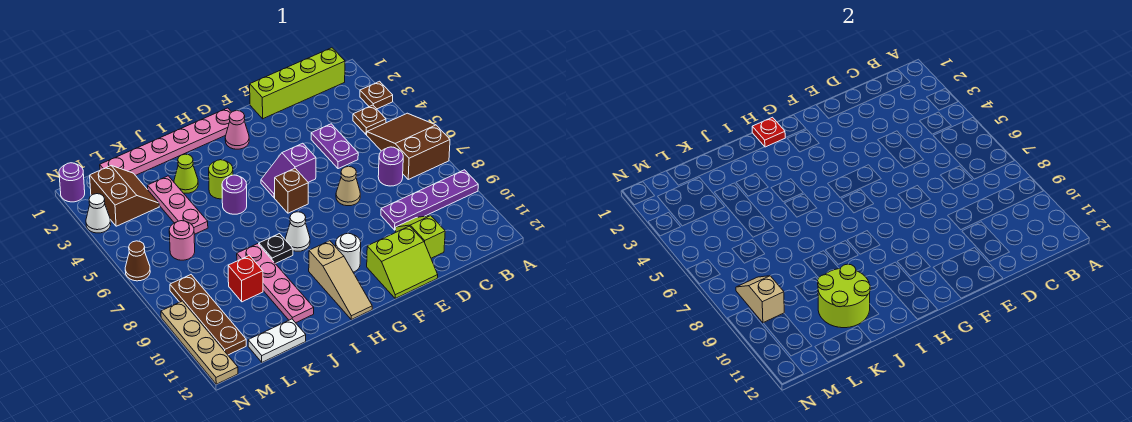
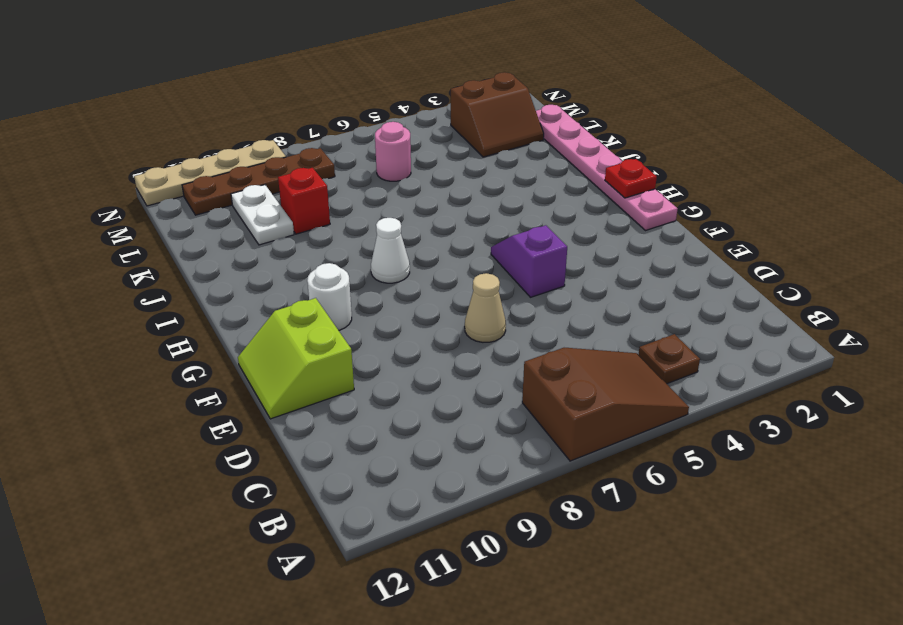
white 1x2 plate [231,185,294,245] -> white 1x2 plate moved to [248,319,306,362]
none -> brown 1x1 plate [360,81,393,109]
none -> purple 1x4 plate [381,170,478,230]
none -> lime 1x4 brick [250,48,345,119]
none -> purple 1x1 round brick [378,147,403,186]

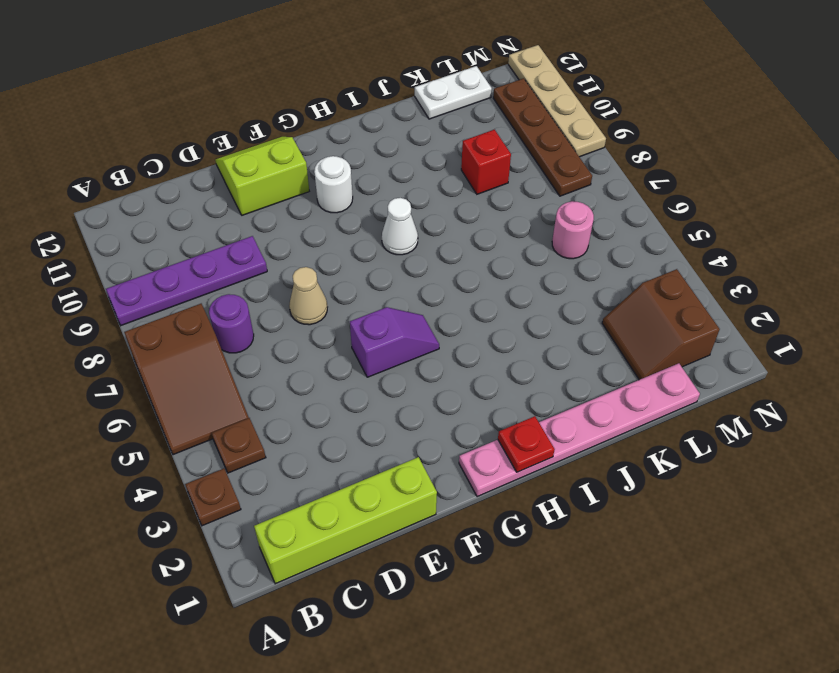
none -> purple 1x2 plate [311,124,358,169]
none -> lime 1x2 slope [395,216,445,258]
none -> pink 1x1 cone [225,111,249,149]
none -> brown 1x1 brick [275,168,308,213]

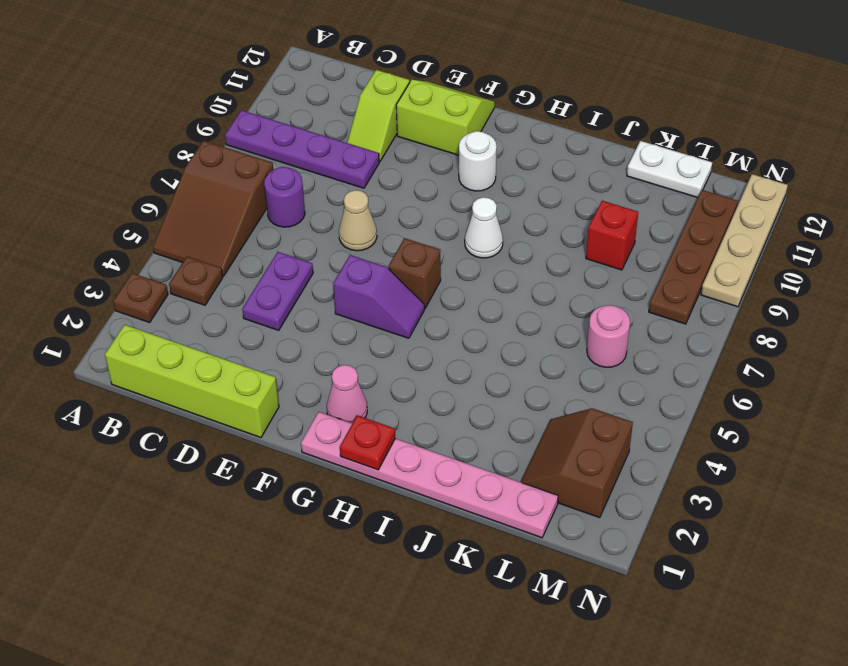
none -> tan 1x3 slope [309,241,372,320]
none -> lime 1x1 round brick [209,160,233,199]
none -> purple 1x1 round brick [222,175,247,214]
none -> black 1x1 plate [259,234,293,264]

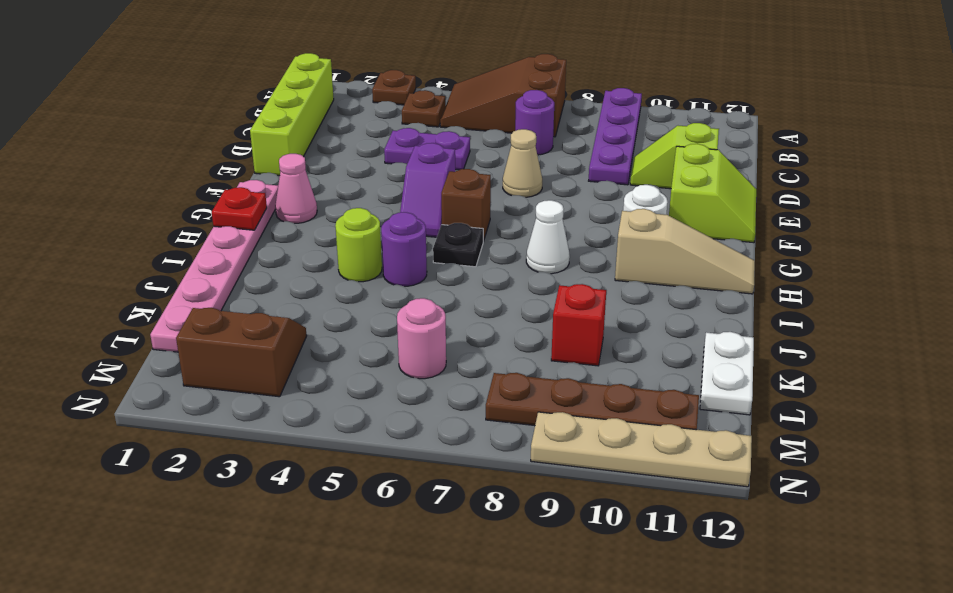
black 1x1 plate [433,223,483,267] -> black 1x1 plate moved to [259,234,293,264]
none -> lime 1x1 cone [174,154,198,193]
none -> pink 1x4 plate [237,244,314,323]
none -> pink 1x3 plate [148,176,208,234]
none -> purple 1x1 round brick [59,163,85,202]

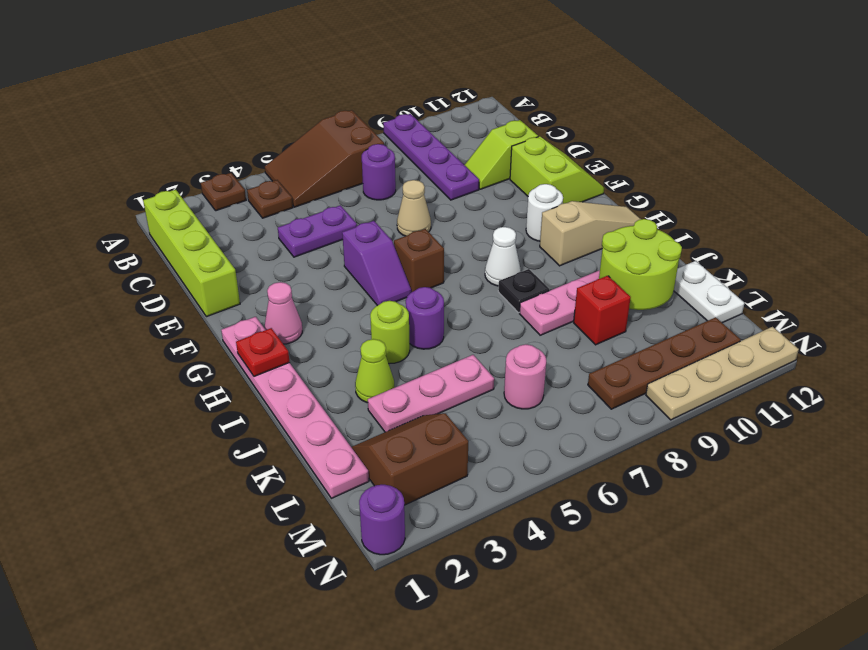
none -> white 1x1 cone [86,194,111,233]
none -> brown 1x1 cone [125,241,150,281]
none -> tan 1x2 slope [736,276,784,323]

